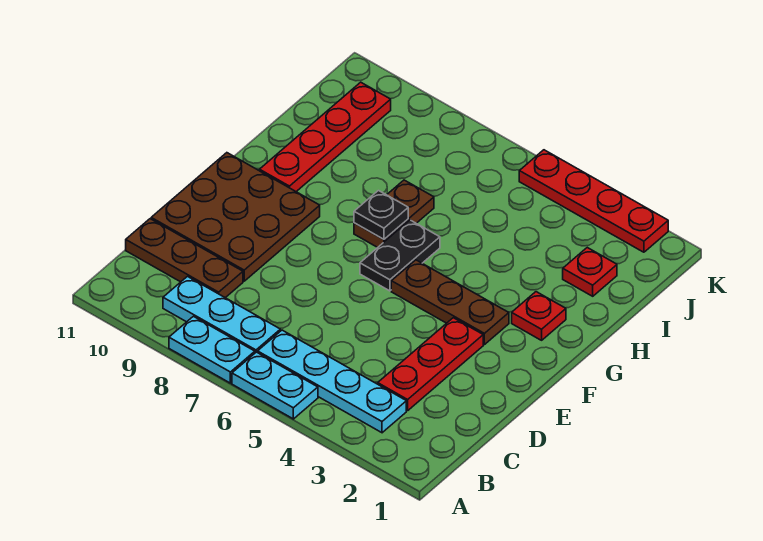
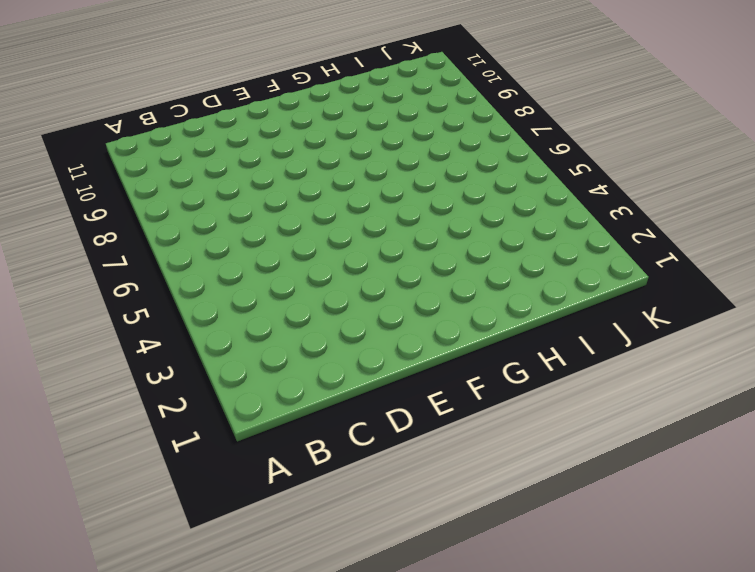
none -> cyan 1x2 plate [232,352,318,419]
none -> cyan 1x2 plate [169,316,255,383]
none -> cyan 1x4 plate [258,330,406,433]

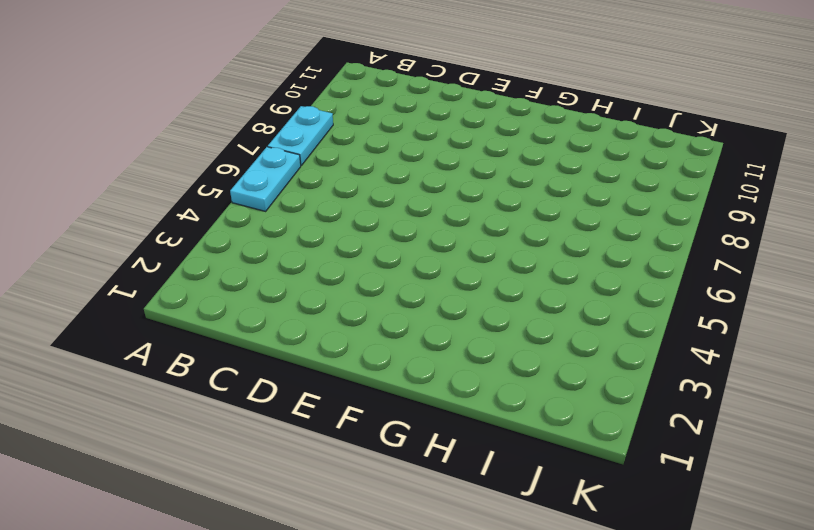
none -> cyan 1x4 plate [258,330,406,433]
none -> cyan 1x3 plate [163,277,280,353]
none -> red 1x3 plate [378,318,483,411]

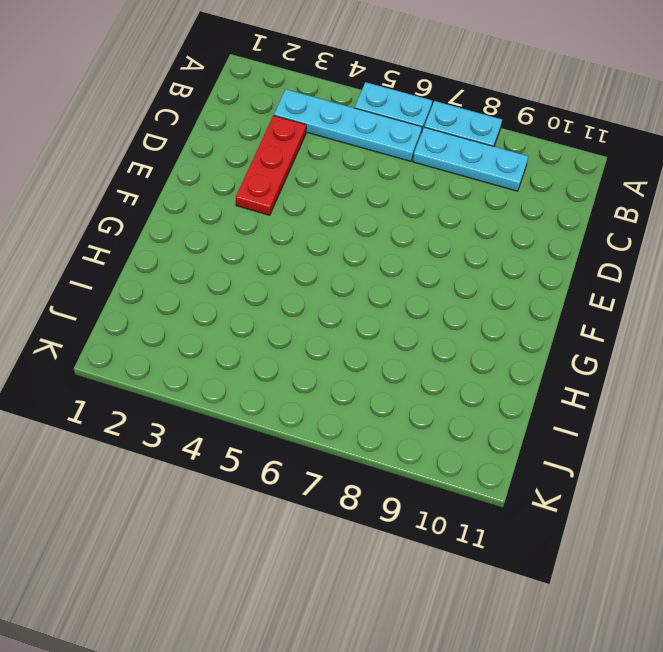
none -> brown 1x3 plate [126,219,243,298]
none -> brown 3x3 plate [151,153,320,281]
none -> brown 1x3 plate [391,260,509,345]

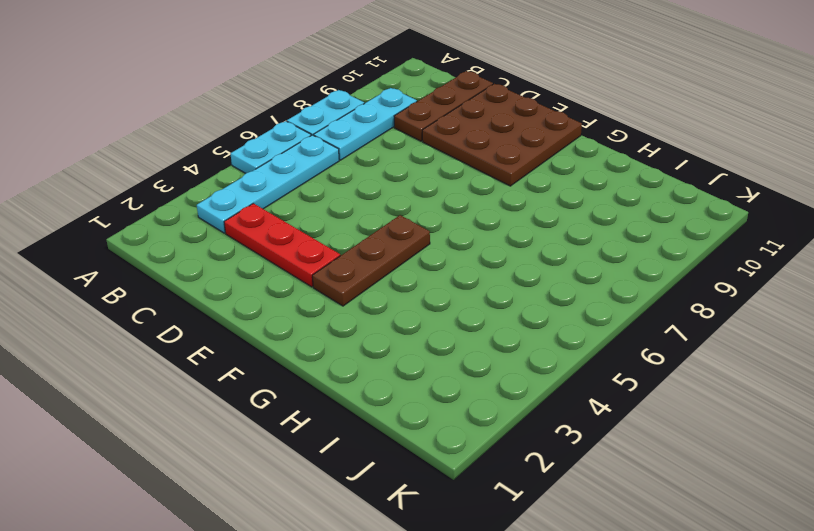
none -> black 1x2 plate [360,220,440,291]
none -> red 1x1 plate [512,292,566,340]
none -> brown 1x2 plate [354,180,434,247]

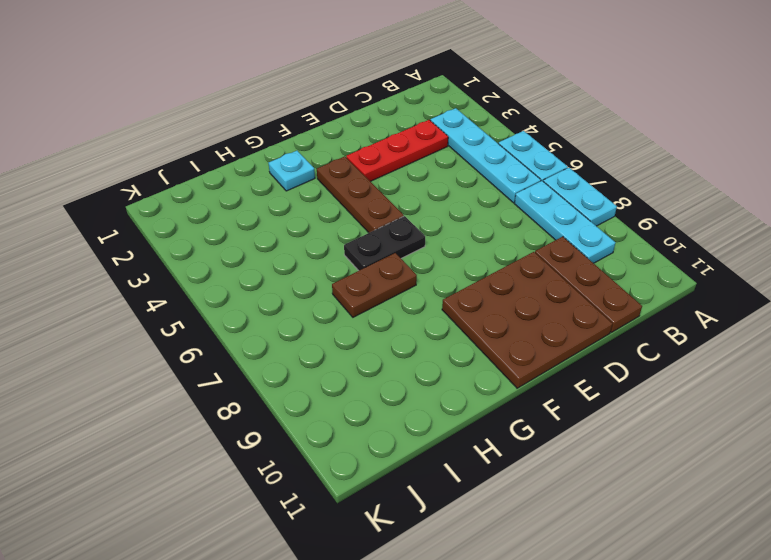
cyan 1x1 plate [268,151,315,191] -> red 1x1 plate [512,292,566,340]
none -> red 1x4 plate [260,82,391,192]
none -> red 1x1 plate [563,248,617,296]
none -> red 1x4 plate [519,150,668,252]

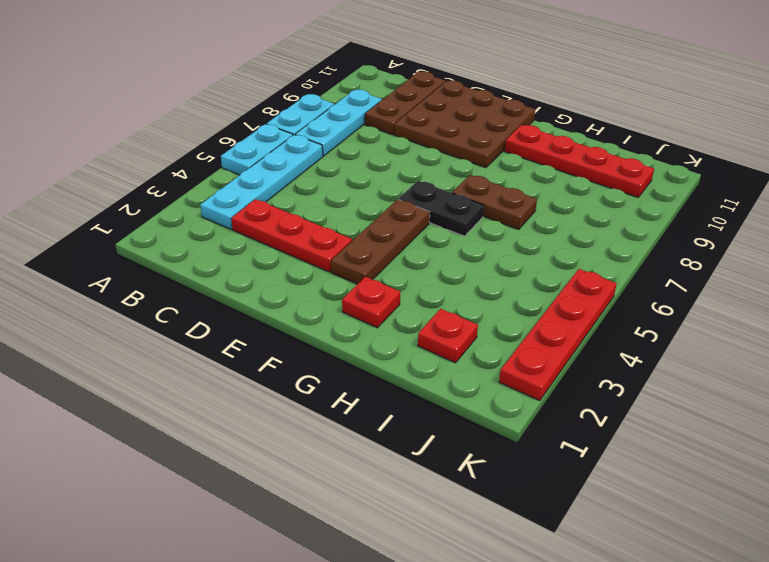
none -> black 1x1 plate [354,191,408,239]

